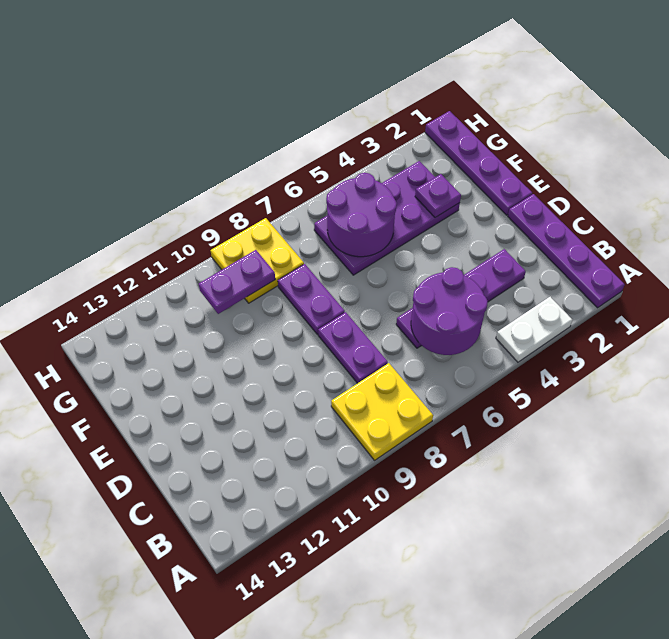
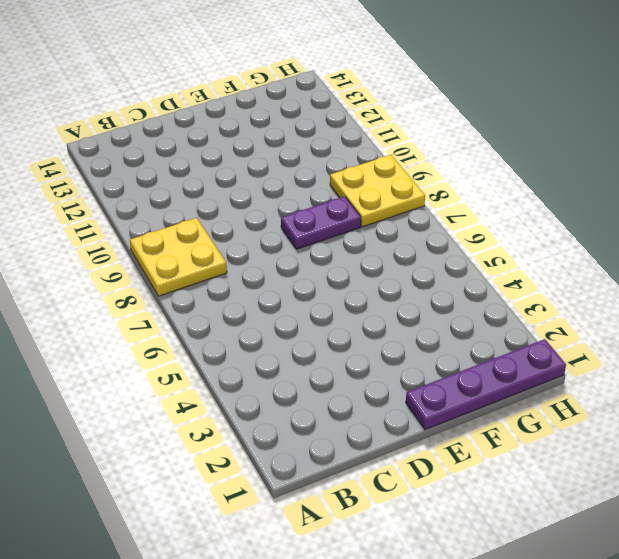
none -> purple 1x4 plate [508,194,625,308]
none -> white 1x2 plate [496,297,573,362]
none -> purple 1x4 plate [396,249,526,348]

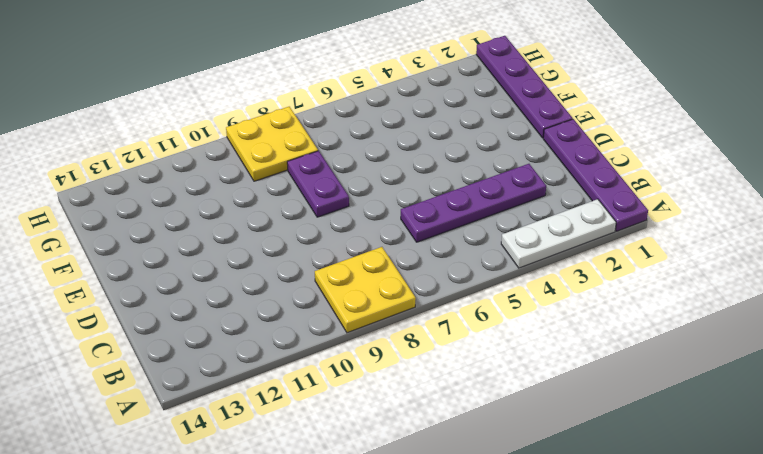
white 1x3 plate [501,199,616,268] -> white 1x2 plate [496,297,573,362]
none -> purple 1x2 plate [318,312,388,383]
none -> purple 2x4 plate [314,161,460,275]
none -> purple 2x2 round brick [411,267,488,355]

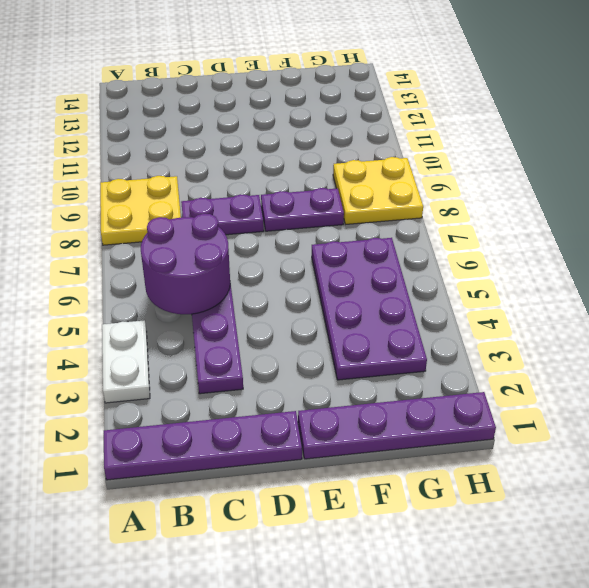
none -> purple 1x1 plate [415,174,461,218]
none -> purple 2x2 round brick [326,173,397,257]
none -> purple 1x2 plate [199,250,275,314]

